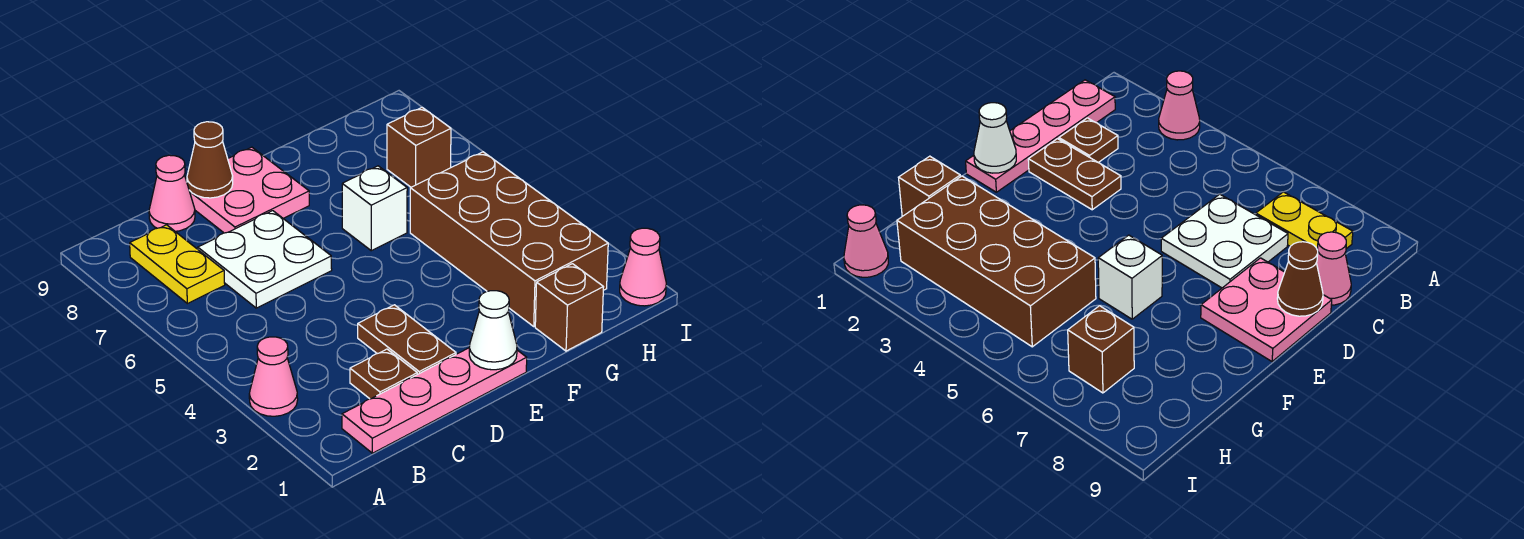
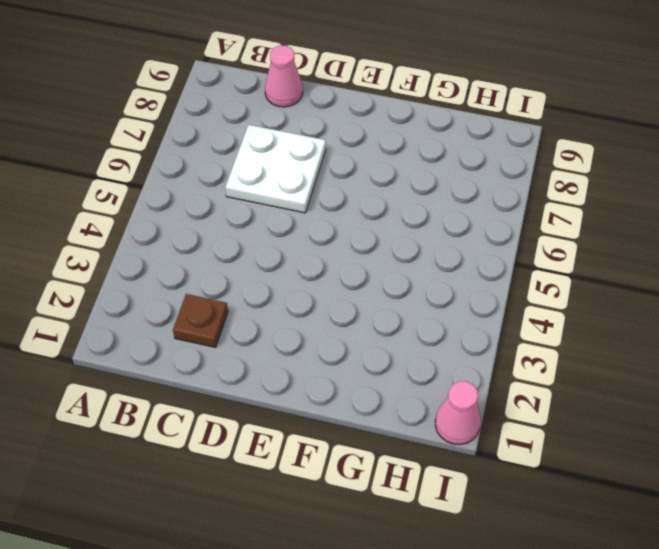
none -> pink 1x1 cone [249,337,298,416]
none -> pink 1x4 plate [342,348,527,453]
none -> yellow 1x2 plate [130,225,225,304]

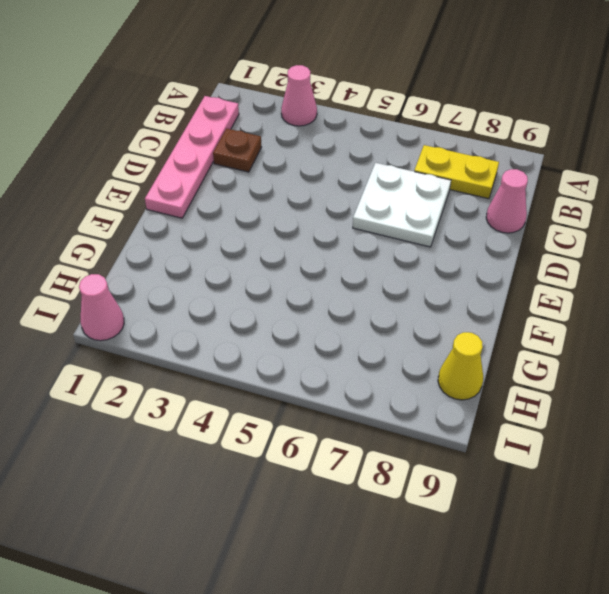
yellow 1x1 cone [438,332,483,400] -> none
none -> brown 1x2 plate [358,305,456,374]
none -> pink 2x2 plate [186,147,309,233]
none -> white 1x1 brick [342,166,407,251]

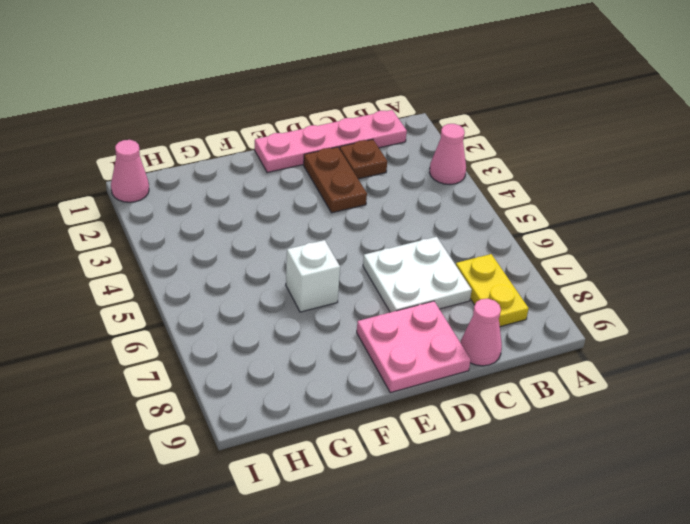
none -> brown 1x1 brick [535,264,603,351]
none -> brown 2x4 brick [410,152,608,326]
none -> brown 1x1 brick [387,108,451,187]

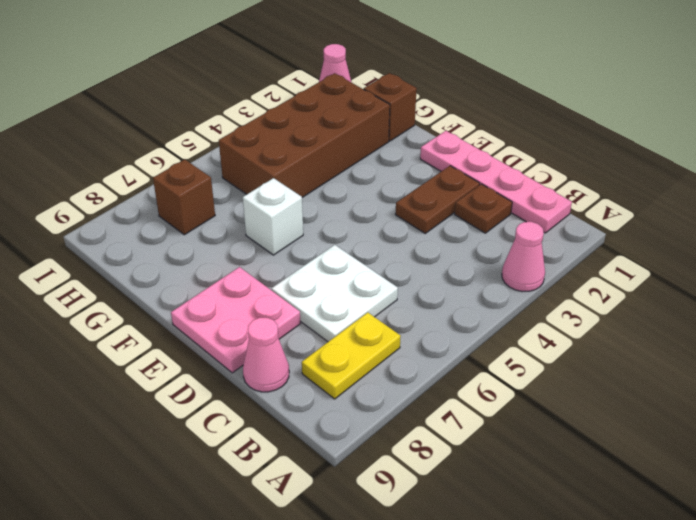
none -> brown 1x1 cone [187,122,233,198]
none -> white 1x1 cone [469,291,517,370]

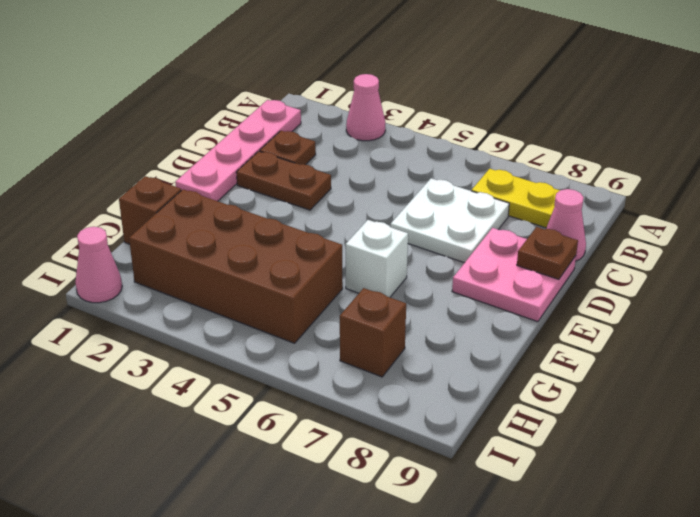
brown 1x1 plate [517,227,578,279] -> brown 1x1 cone [187,122,233,198]
none -> white 1x1 cone [469,291,517,370]

